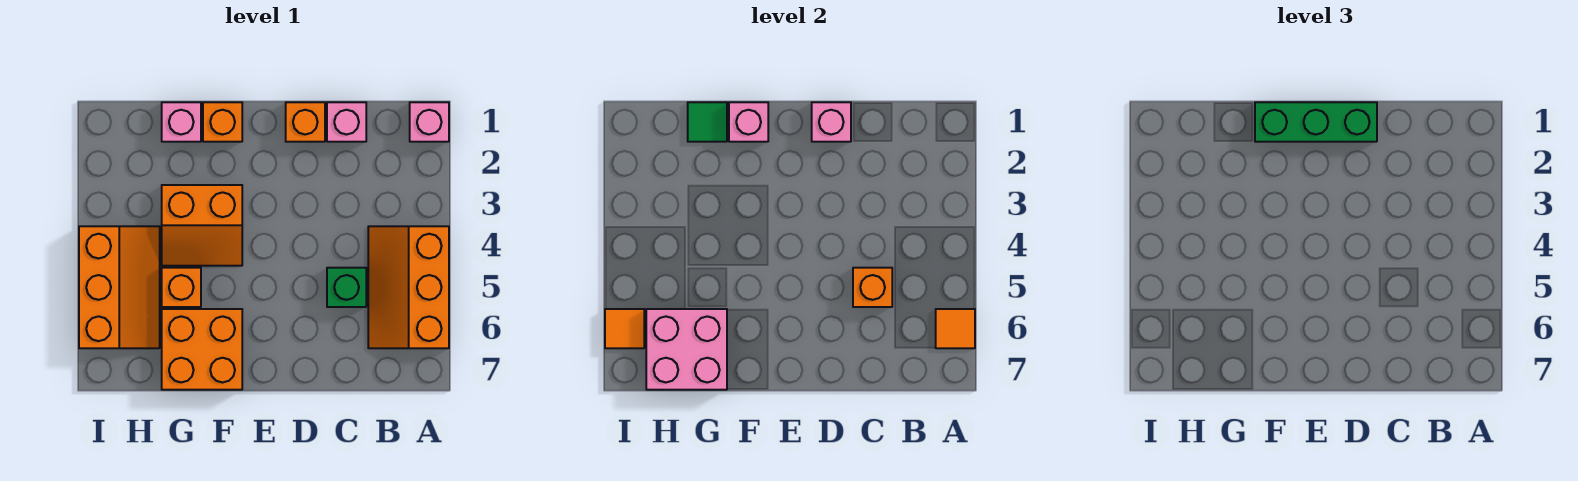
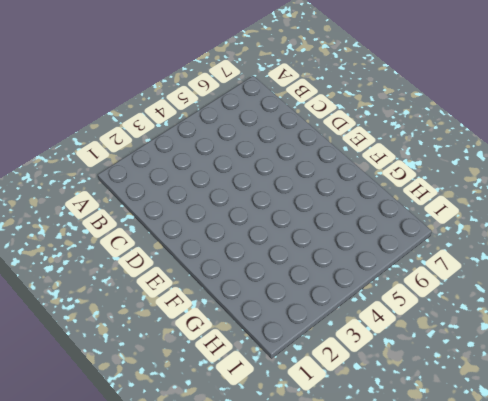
none -> pink 1x1 brick [410,102,449,142]
none -> orange 2x3 slope [368,226,449,348]
none -> pink 1x1 brick [327,102,366,142]

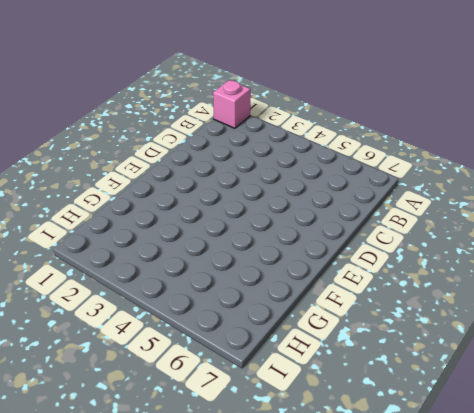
none -> orange 2x3 slope [368,226,449,348]
none -> pink 1x1 brick [327,102,366,142]
none -> green 1x1 brick [327,268,366,307]

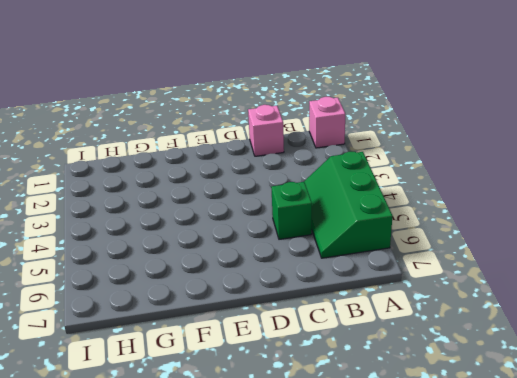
green 2x3 slope [304,152,393,258] -> orange 2x3 slope [368,226,449,348]
none -> orange 1x1 brick [286,102,325,142]
none -> orange 1x1 brick [203,102,242,142]
none -> orange 2x2 slope [162,185,242,266]

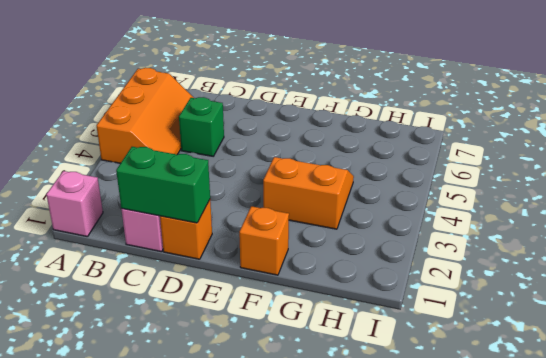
green 1x2 brick [116,147,210,223] -> pink 1x1 brick [812,102,851,142]
none -> orange 2x2 brick [162,309,242,390]
none -> pink 1x1 brick [162,102,201,142]
none -> orange 1x1 brick [162,268,201,307]

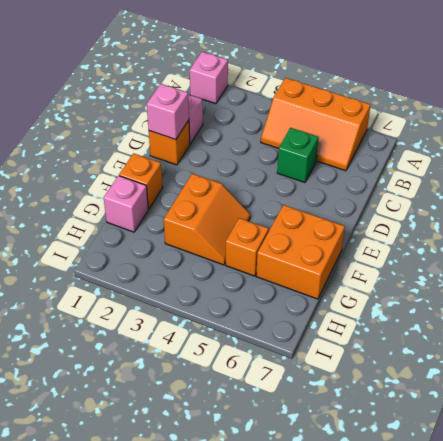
none -> orange 2x3 slope [79,226,160,348]
none -> orange 1x1 tile [936,309,975,348]
none -> orange 1x1 brick [853,268,892,307]

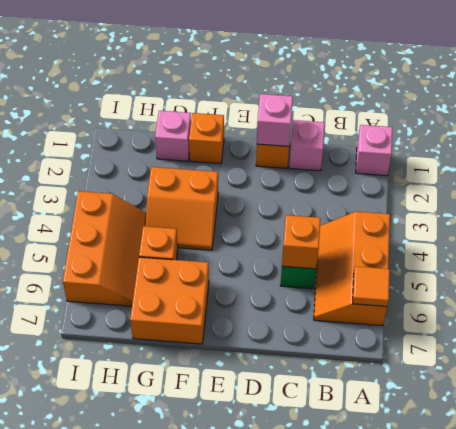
none -> pink 1x1 brick [729,102,768,142]
none -> green 1x1 tile [688,102,727,142]
none -> pink 2x2 brick [646,309,727,390]

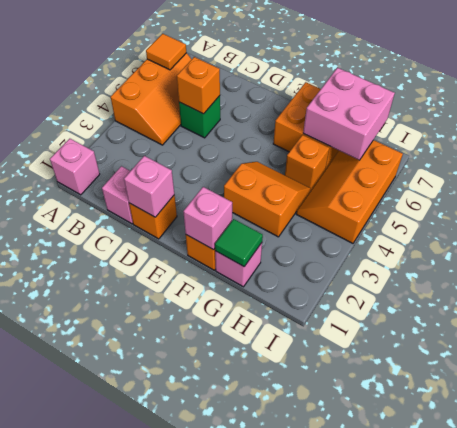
none -> orange 1x1 tile [605,309,644,348]
none -> green 1x3 brick [1255,102,1377,142]

